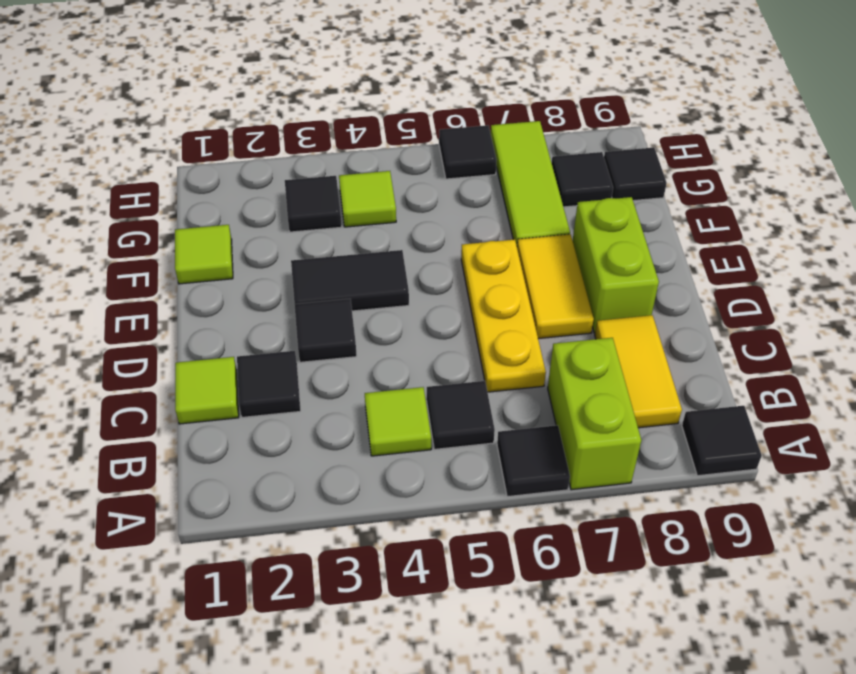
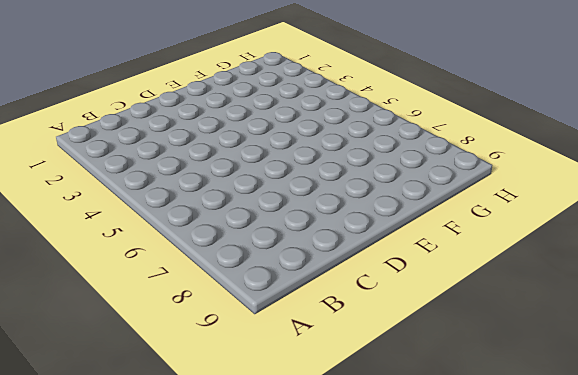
none -> black 1x1 tile [497,425,570,497]
none -> lime 1x2 brick [548,338,641,490]
none -> black 1x1 tile [682,406,762,476]

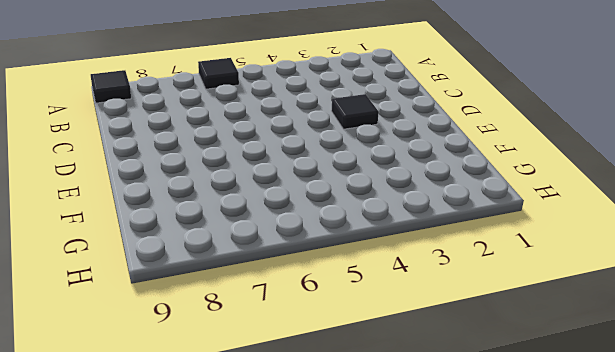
none -> lime 1x2 brick [548,338,641,490]
none -> lime 1x1 tile [365,387,431,456]
none -> black 1x1 tile [427,381,495,449]

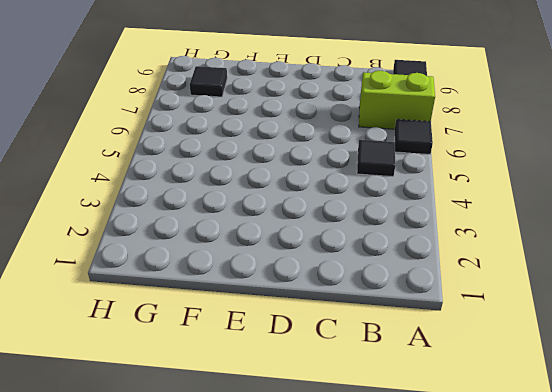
none -> lime 1x1 tile [365,387,431,456]
none -> yellow 1x2 tile [595,315,682,428]
none -> lime 1x1 tile [175,357,239,424]

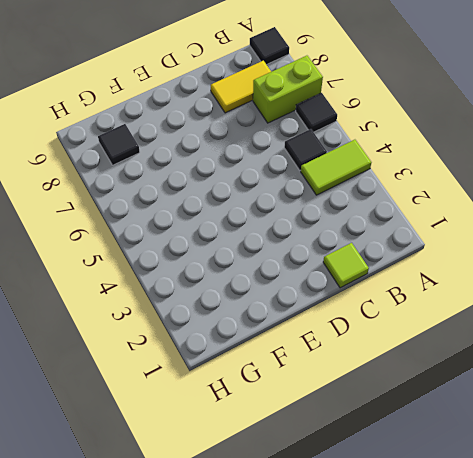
lime 1x2 tile [301,140,371,195] -> lime 1x1 tile [365,387,431,456]
none -> black 1x1 tile [237,351,301,417]
none -> yellow 1x3 plate [461,240,546,392]
none -> black 1x1 tile [294,299,357,362]

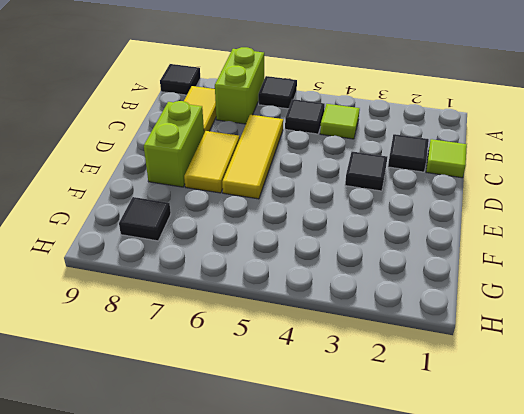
yellow 1x3 tile [222,115,283,199] -> yellow 1x3 plate [461,240,546,392]
none -> black 1x2 tile [291,250,409,311]
none -> lime 1x1 tile [175,225,233,284]
none -> lime 1x3 tile [491,121,570,245]

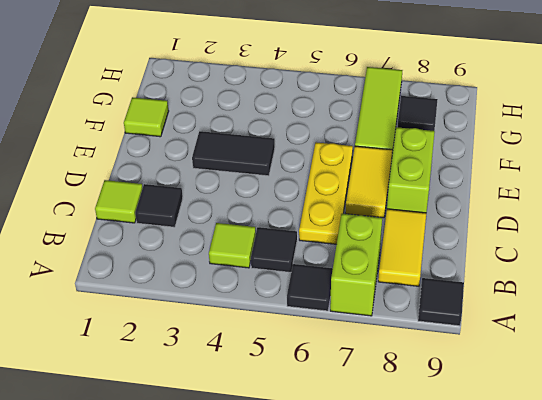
none -> black 1x1 tile [294,299,357,362]
none -> black 1x1 tile [285,176,342,232]
none -> lime 1x1 tile [339,171,396,227]

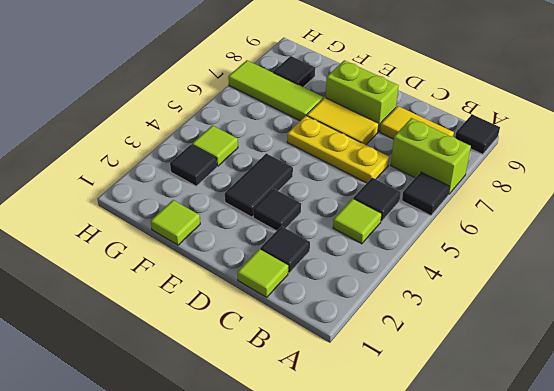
none -> black 1x1 tile [604,147,667,201]
none -> black 1x1 tile [439,125,496,179]

